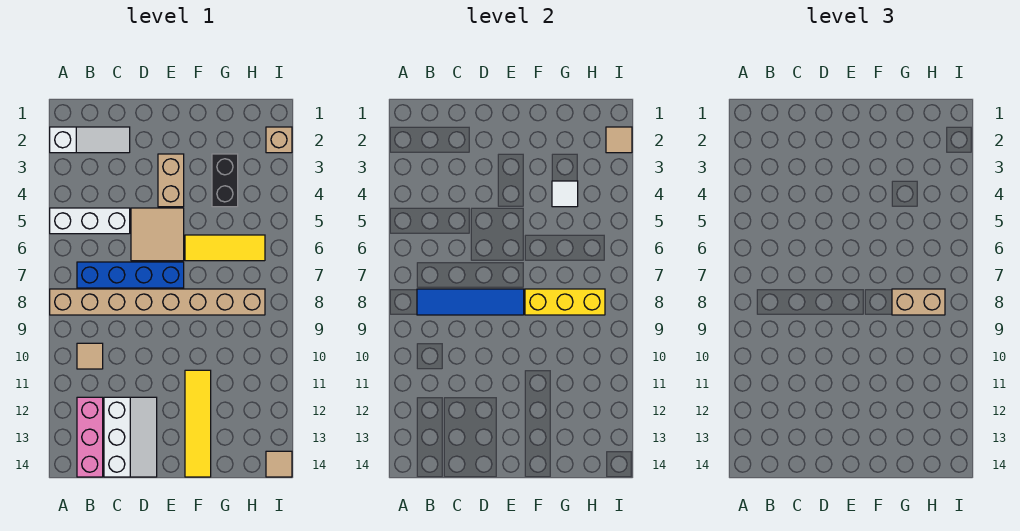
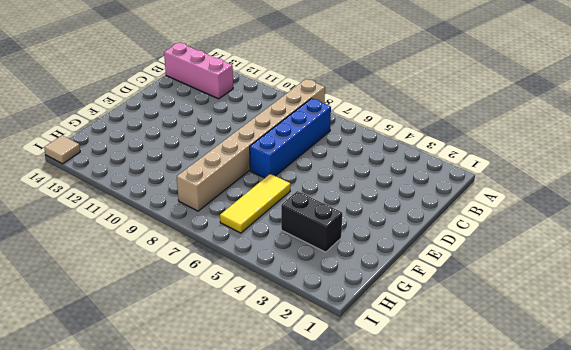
none -> white 1x3 slope [50,127,130,153]
none -> white 1x3 brick [50,208,130,234]
none -> tan 1x1 tile [77,343,103,369]

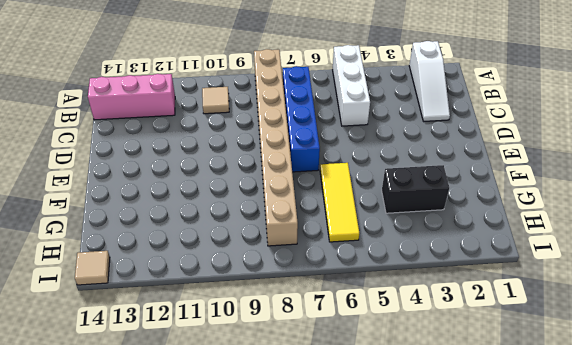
none -> white 2x3 slope [104,397,157,477]
none -> tan 2x2 tile [131,208,184,261]
none -> tan 1x2 brick [158,154,184,207]

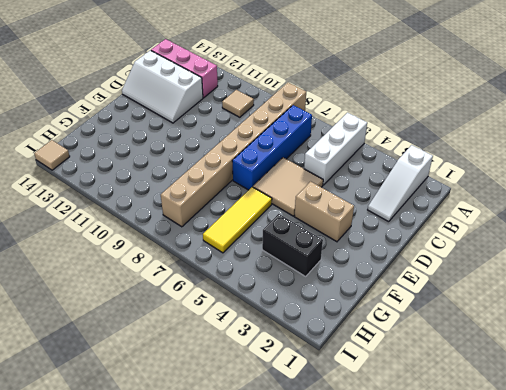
none -> yellow 1x4 tile [185,370,211,477]
none -> tan 1x1 brick [266,127,292,153]
none -> blue 1x4 tile [417,289,524,315]

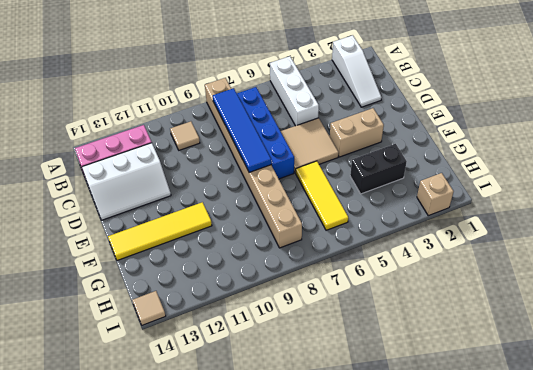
none -> yellow 1x3 brick [525,289,605,315]
none -> white 1x1 tile [552,181,578,207]
none -> tan 1x1 tile [606,127,632,153]

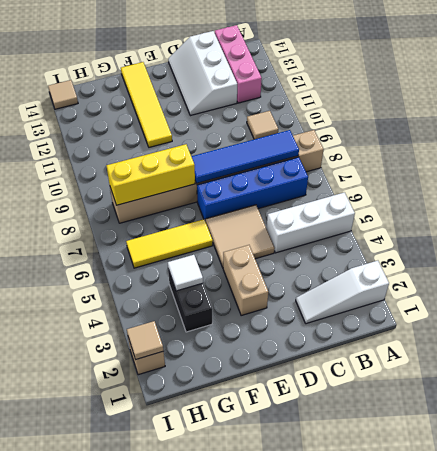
none -> tan 1x2 brick [892,289,945,315]

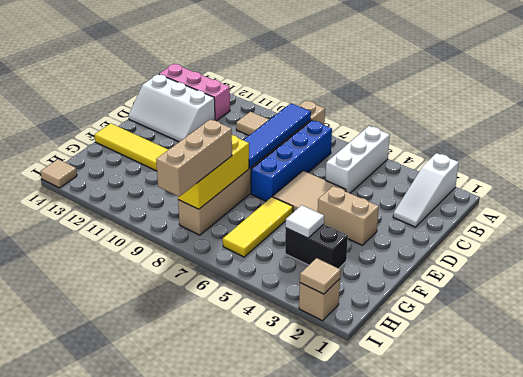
tan 1x3 brick [156,119,232,196] -> tan 1x2 brick [892,289,945,315]

